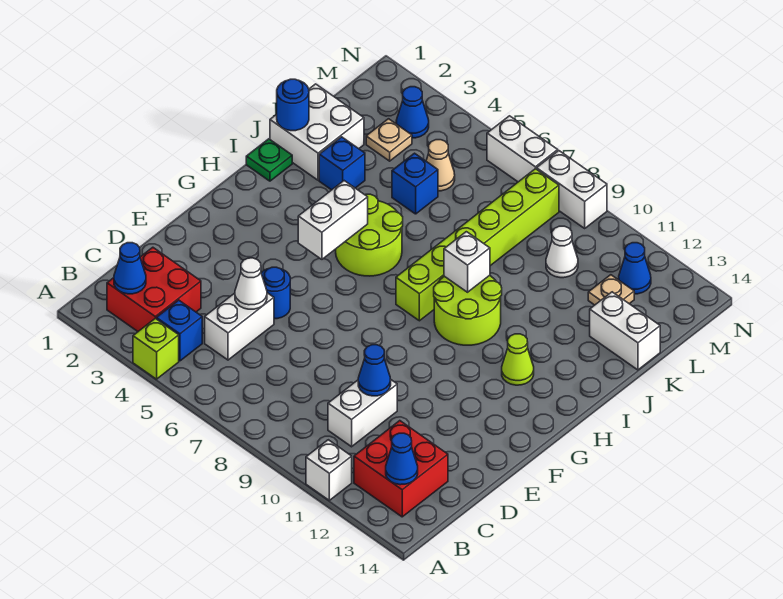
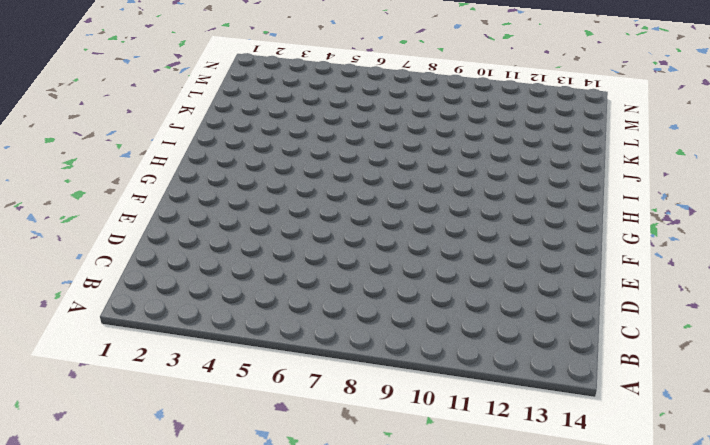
none -> lime 1x1 brick [133,318,179,379]
none -> white 1x1 brick [306,440,352,500]
none -> red 2x2 brick [107,247,201,331]
none -> blue 1x1 brick [156,300,202,361]

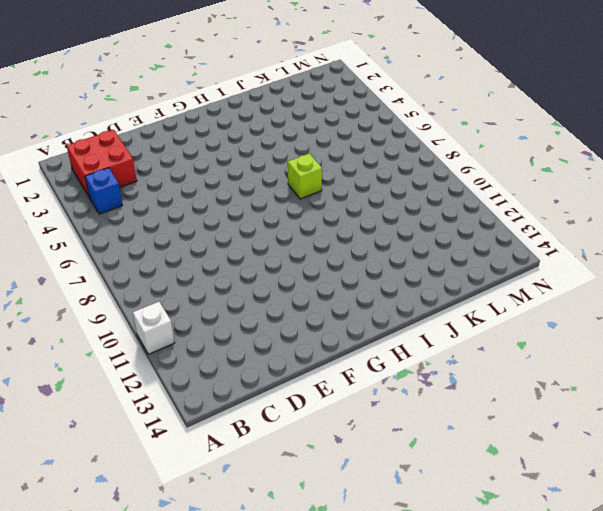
lime 1x1 brick [288,153,322,199] -> lime 1x1 brick moved to [133,318,179,379]
none -> red 2x2 brick [354,421,448,517]
none -> white 1x2 brick [205,293,274,360]
none -> white 1x2 brick [328,379,397,447]
none -> blue 1x1 round brick [261,267,290,319]

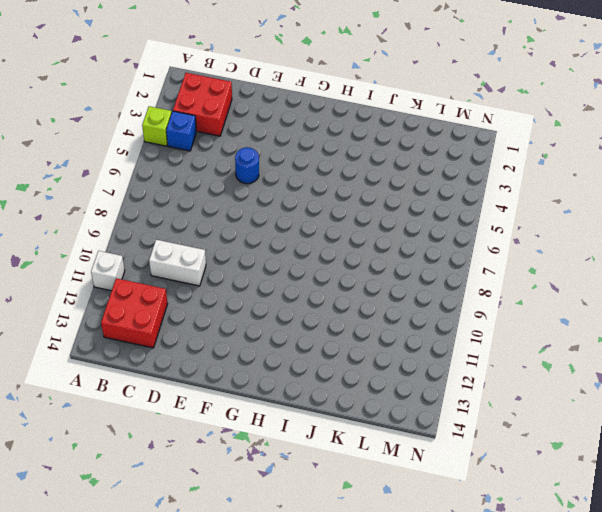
none -> white 1x2 brick [205,293,274,360]
none -> lime 2x2 round brick [336,194,403,276]
none -> lime 1x6 brick [396,169,559,321]
none -> lime 2x2 round brick [434,275,502,345]

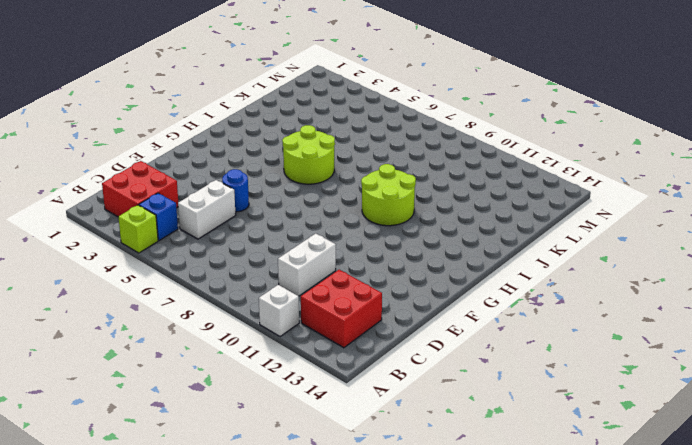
none -> lime 1x6 brick [396,169,559,321]
none -> lime 1x1 cone [502,334,534,385]
none -> green 1x1 plate [246,139,292,181]
none -> white 2x2 brick [270,84,364,180]

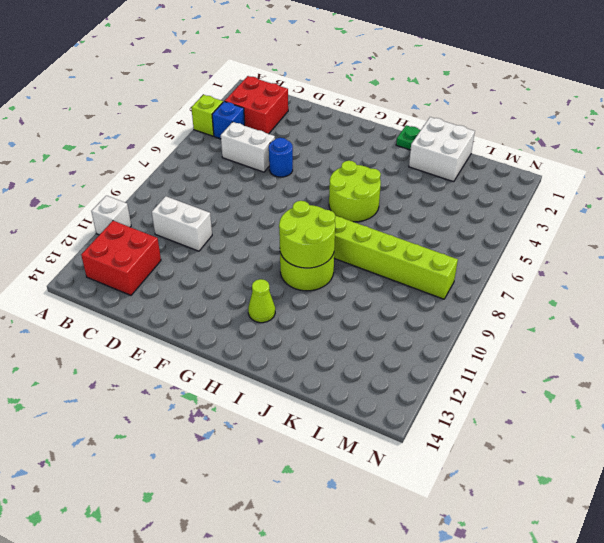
lime 2x2 round brick [279,201,335,268] -> white 1x1 brick [444,232,490,292]
none -> blue 1x1 brick [319,137,365,190]
none -> blue 1x1 brick [392,153,438,214]
none -> white 1x2 brick [590,292,660,370]
none -> tan 1x1 plate [366,119,412,161]

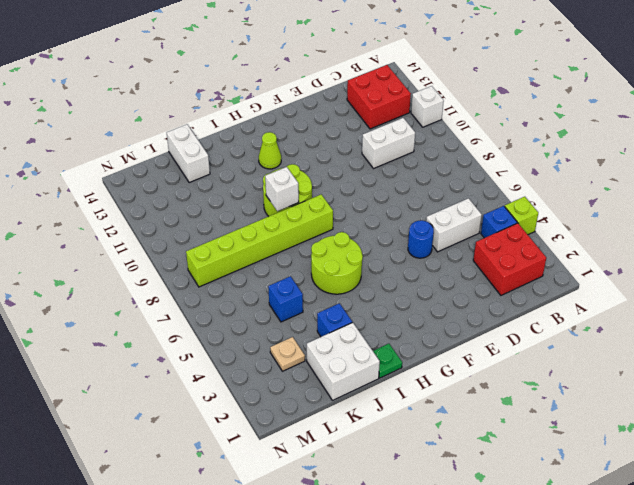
none -> tan 1x1 cone [426,140,455,191]
none -> white 1x1 cone [546,226,578,278]
none -> tan 1x1 plate [588,275,634,305]
none -> blue 1x1 cone [396,87,429,138]

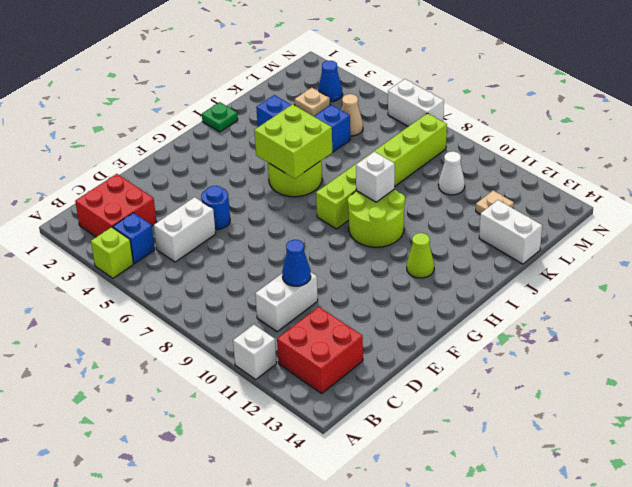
lime 2x2 brick [254,104,332,178] -> white 1x2 brick [298,181,368,259]
none -> white 2x2 brick [270,84,364,180]
none -> blue 1x1 cone [619,243,651,294]
none -> white 1x2 brick [537,151,607,228]
none -> blue 1x1 cone [114,243,146,294]

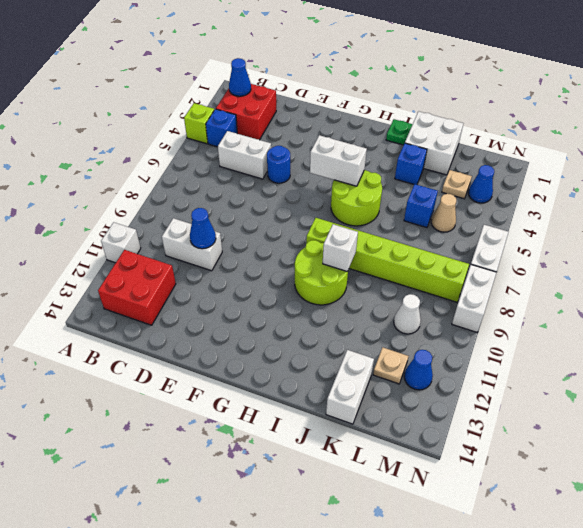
none -> lime 1x1 cone [502,334,534,385]
none -> blue 1x1 cone [386,433,418,485]
none -> white 1x1 cone [235,258,267,309]
none -> blue 1x1 round brick [277,79,309,131]

